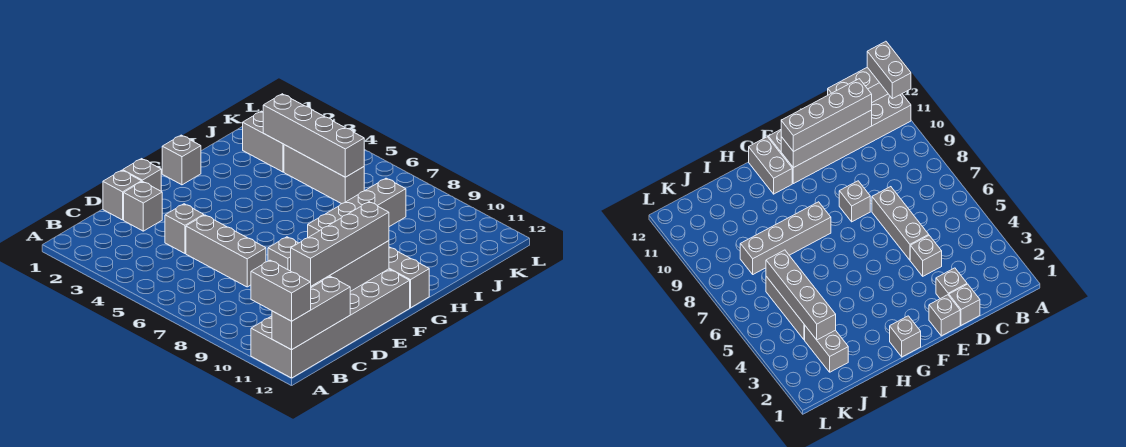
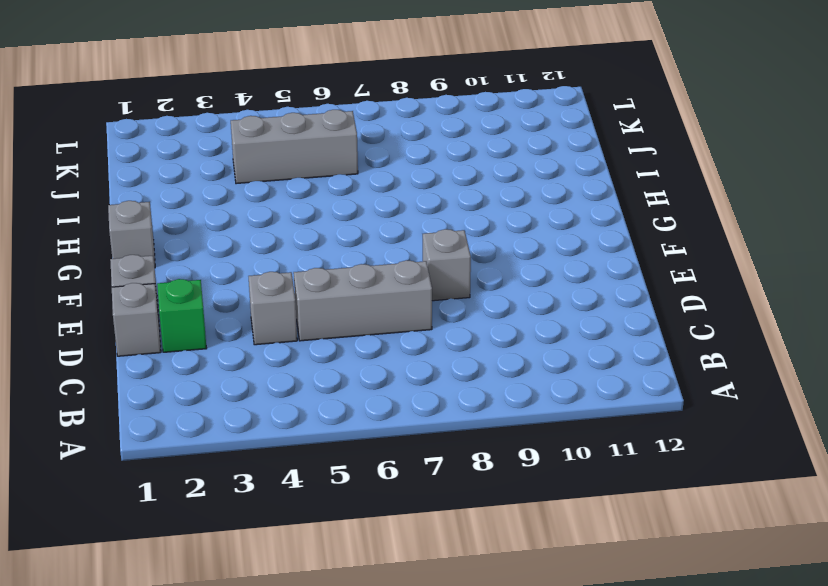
green 1x1 brick [157,279,207,352] -> grey 1x1 brick [124,181,162,231]
none -> grey 2x6 brick [251,269,410,378]
none -> grey 1x4 brick [308,178,406,237]
none -> grey 1x2 brick [389,247,429,308]

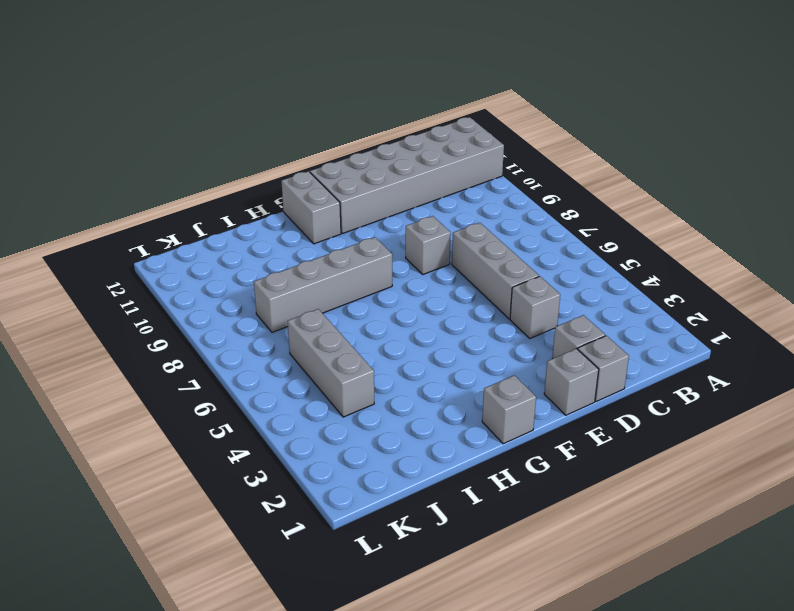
none -> grey 1x2 brick [243,111,284,172]
none -> grey 1x3 brick [272,276,350,350]
none -> grey 1x4 brick [311,241,389,292]

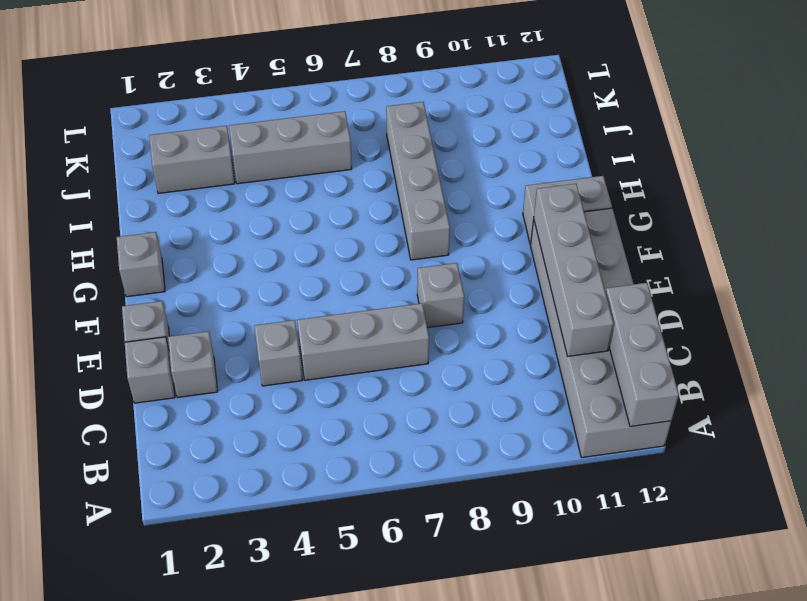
none -> grey 1x4 brick [263,94,364,177]
none -> grey 1x2 brick [251,260,311,321]
none -> grey 1x4 brick [291,202,389,286]

